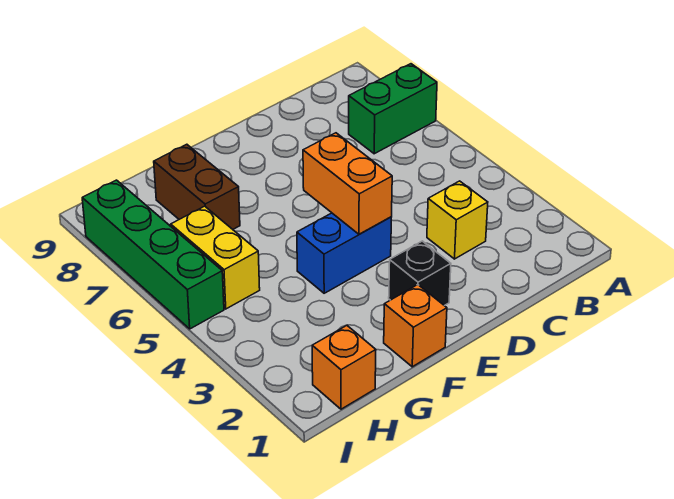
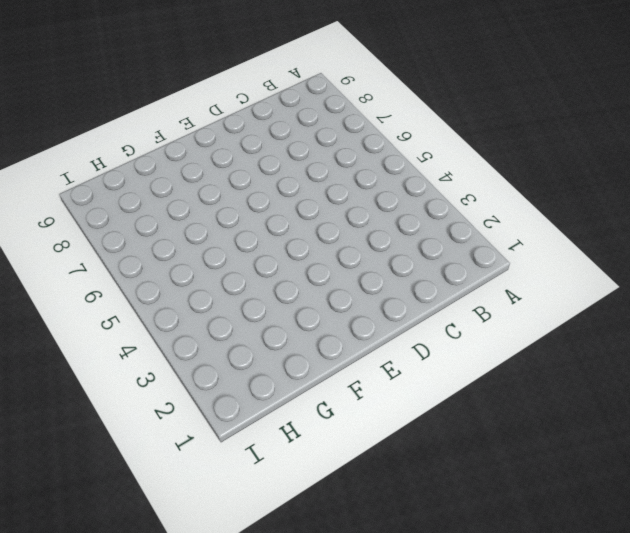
none -> green 1x2 brick [349,64,437,154]
none -> yellow 1x1 brick [427,181,488,259]

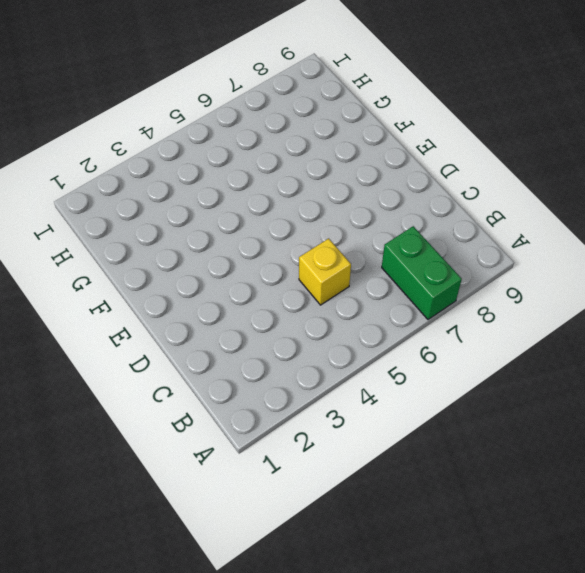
yellow 1x1 brick [299,239,351,305] -> yellow 1x1 brick moved to [427,181,488,259]
none -> black 1x1 brick [389,241,451,306]
none -> blue 1x2 brick [297,213,391,293]

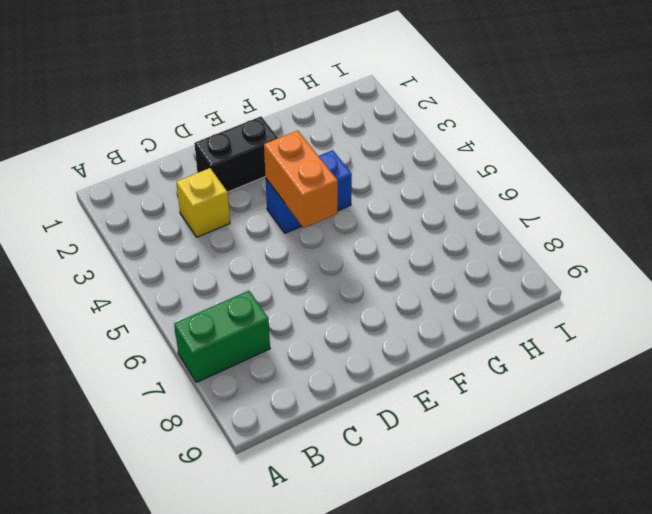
black 1x2 brick [194,117,278,192] -> black 1x1 brick [389,241,451,306]
none -> orange 1x1 brick [384,285,447,367]
none -> brown 1x2 brick [154,144,240,229]

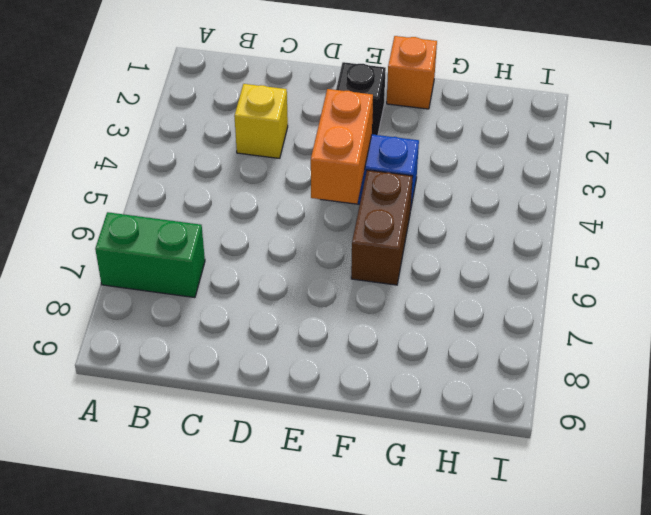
brown 1x2 brick [351,170,413,285] -> brown 1x2 brick moved to [154,144,240,229]
none -> orange 1x1 brick [312,325,376,409]
none -> yellow 1x2 brick [171,206,260,309]

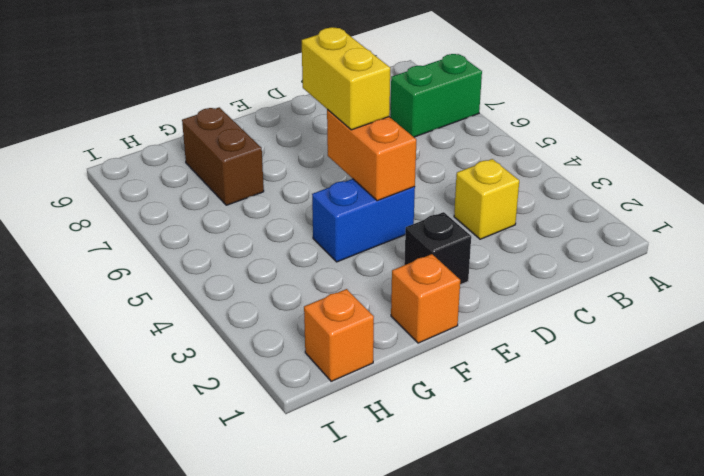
yellow 1x2 brick [302,27,390,130] -> yellow 1x2 brick moved to [171,206,260,309]
none -> green 1x4 brick [82,180,224,329]

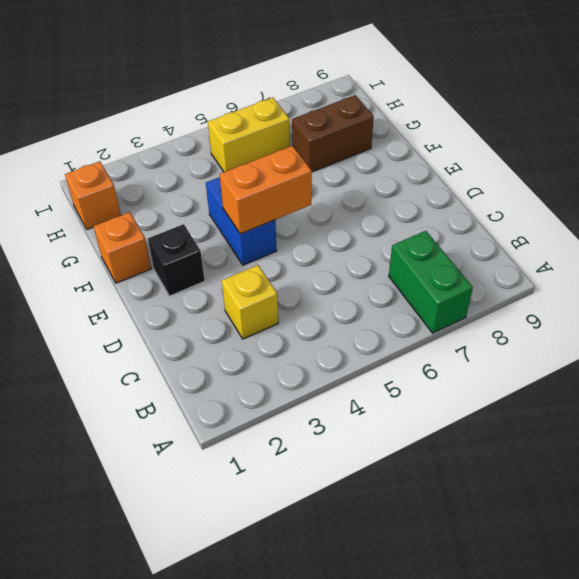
none -> green 1x4 brick [82,180,224,329]

